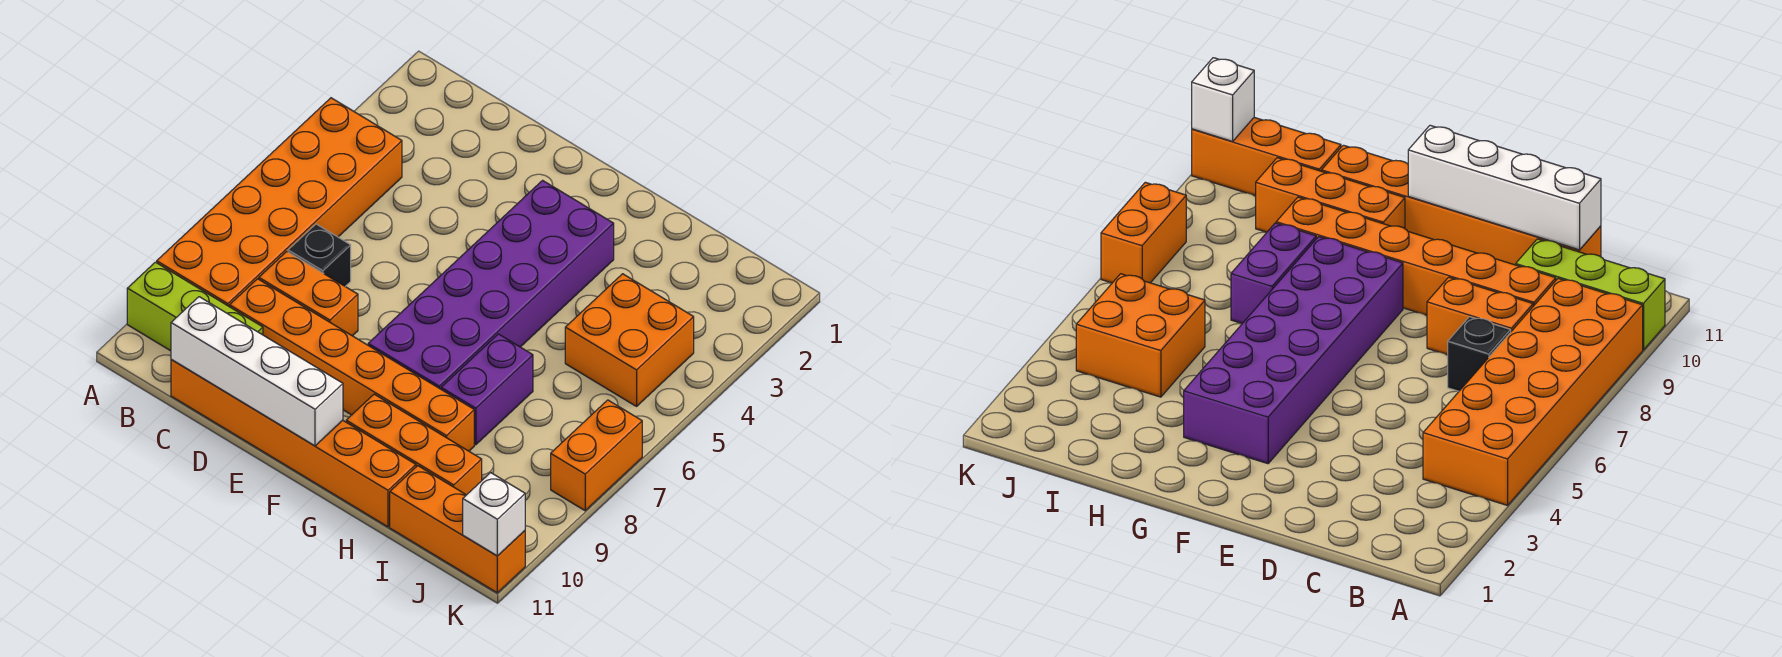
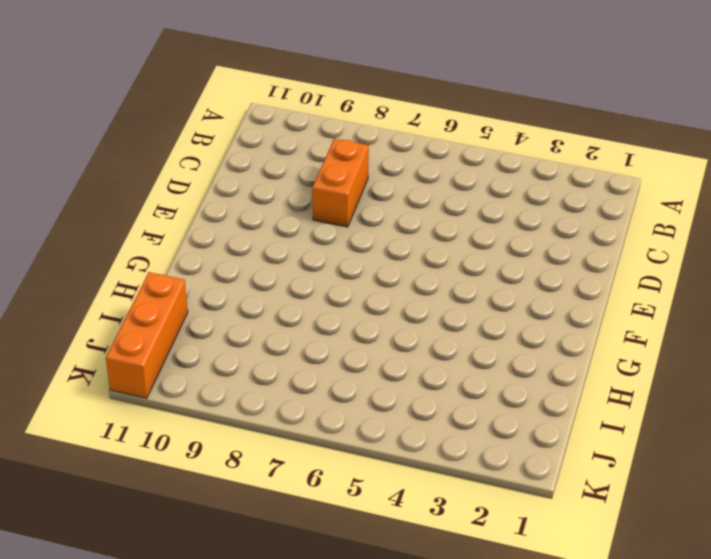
none -> orange 2x6 brick [157,98,402,307]
none -> lime 1x3 brick [127,262,263,351]
none -> black 1x1 brick [288,224,351,286]

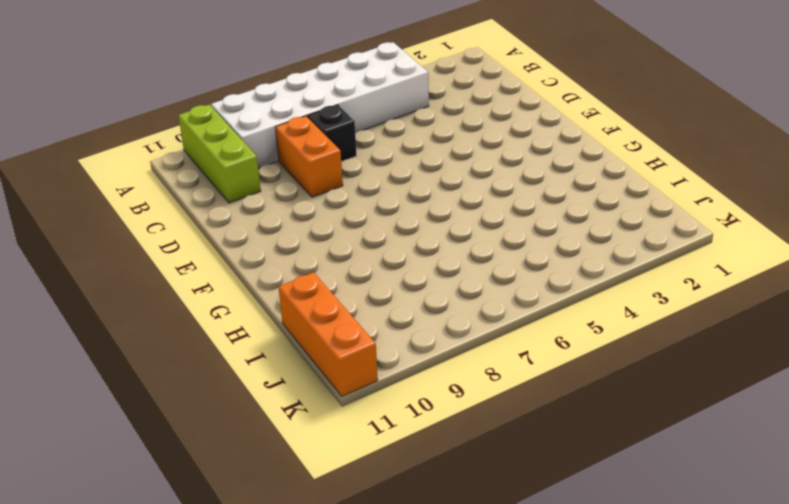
white 2x6 brick [211,42,429,168] -> orange 2x6 brick [157,98,402,307]
none -> orange 1x6 brick [230,279,474,451]
none -> orange 1x6 brick [171,360,416,527]
none -> purple 2x6 brick [368,180,614,389]

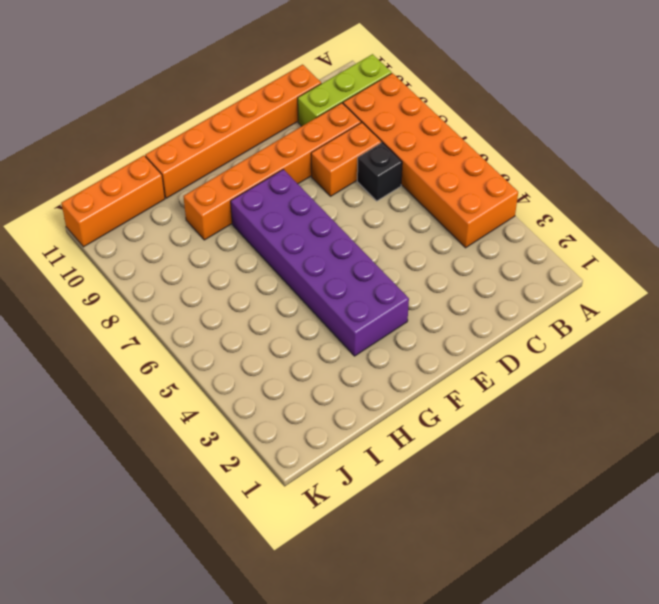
none -> orange 1x3 brick [346,394,482,495]
none -> purple 1x2 brick [441,334,533,445]
none -> orange 2x2 brick [565,274,694,406]

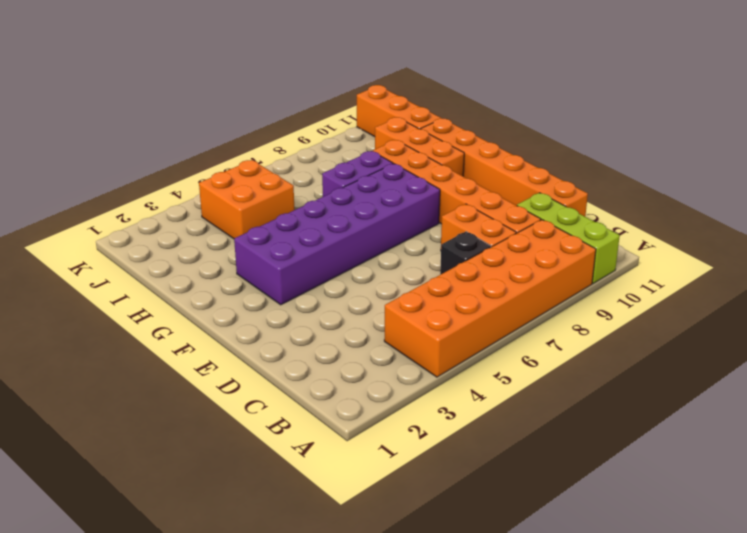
none -> orange 1x2 brick [551,400,642,511]
none -> white 1x4 brick [171,297,343,446]
none -> white 1x1 brick [463,473,525,556]

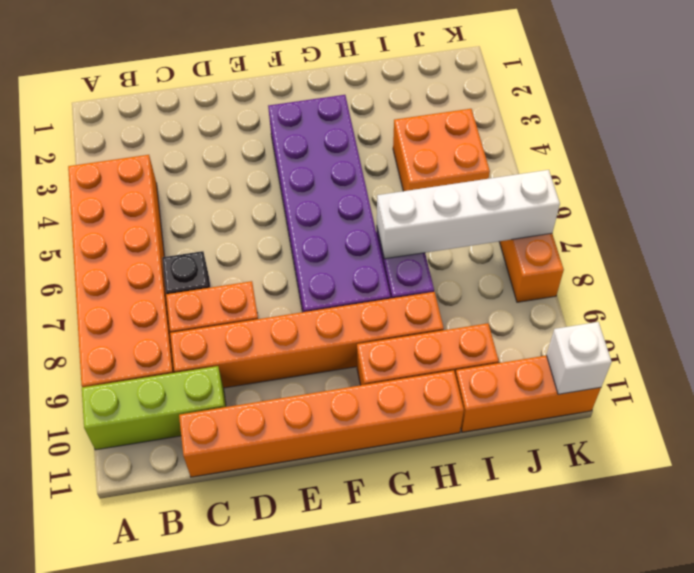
white 1x4 brick [377,170,560,259] -> white 1x4 brick moved to [171,297,343,446]

